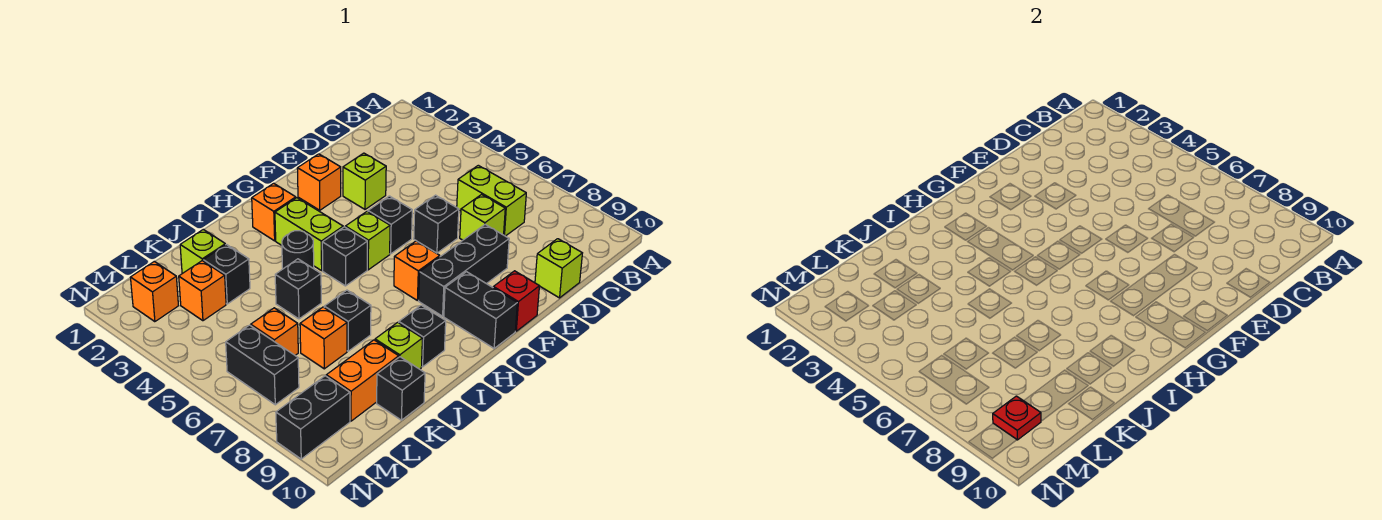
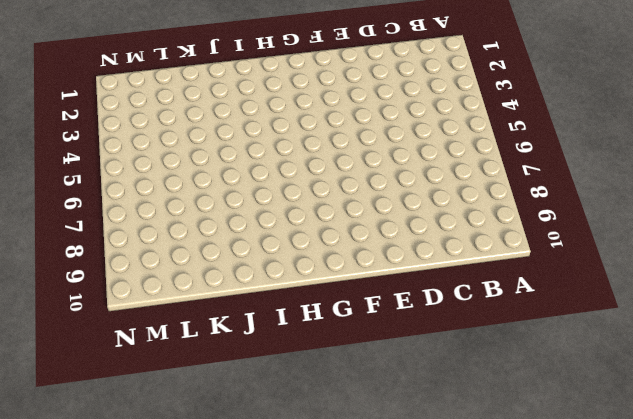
none -> lime 1x2 brick [457,165,526,236]
none -> lime 1x1 brick [460,194,505,240]
none -> lime 1x1 brick [535,239,582,298]
none -> lime 1x1 brick [343,153,386,209]

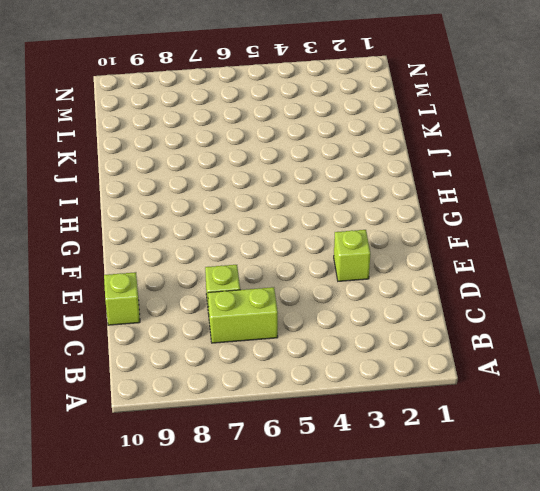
none -> black 1x1 brick [414,195,459,253]
none -> black 1x3 brick [419,225,509,316]
none -> orange 1x1 brick [297,154,341,210]
none -> black 1x1 brick [368,196,412,254]

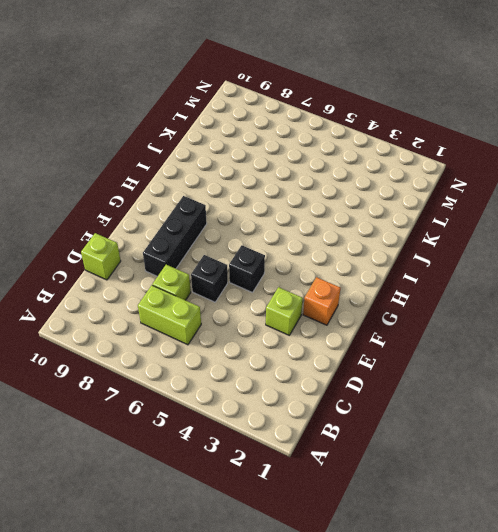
none -> red 1x1 brick [493,271,539,331]
none -> lime 1x1 brick [345,212,390,270]
none -> orange 1x1 brick [394,241,440,300]
none -> black 1x2 brick [444,272,517,348]

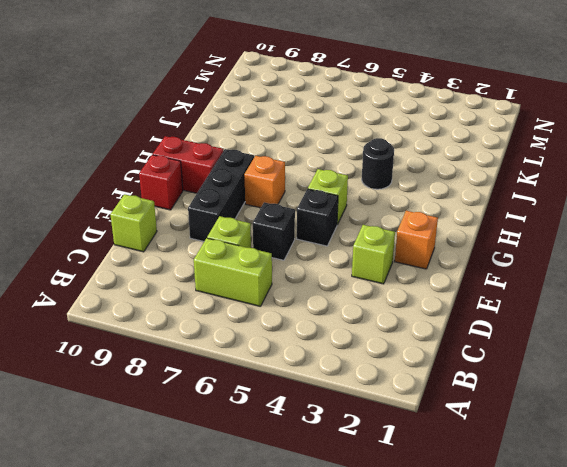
red 1x2 brick [153,136,223,193] -> black 1x2 brick [444,272,517,348]
none -> orange 1x1 brick [252,183,296,241]
none -> lime 1x2 brick [275,198,343,271]
none -> black 1x1 brick [322,227,367,286]
none -> black 1x1 brick [399,305,446,367]

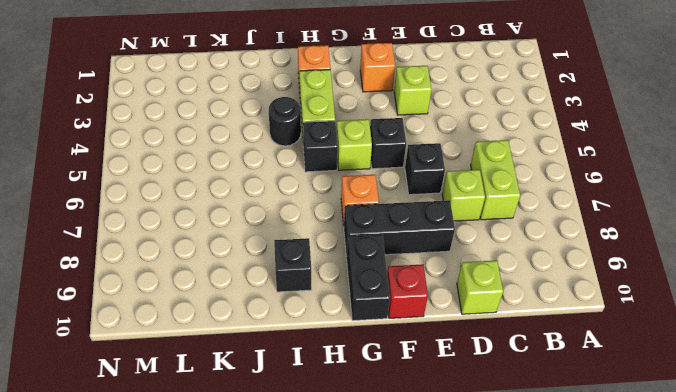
none -> black 1x1 brick [275,259,321,319]
none -> black 1x1 brick [324,290,371,351]
none -> lime 1x1 brick [375,322,422,369]
none -> lime 1x1 brick [180,229,225,274]

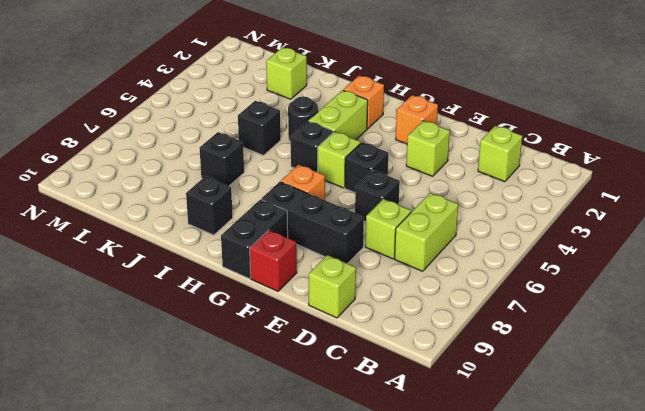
lime 1x1 brick [478,126,522,182] -> lime 1x1 brick moved to [375,322,422,369]
none -> black 1x1 brick [203,245,250,304]
none -> orange 1x1 brick [300,307,347,369]
none -> orange 1x2 brick [326,340,399,421]
none -> black 1x1 brick [377,357,425,420]

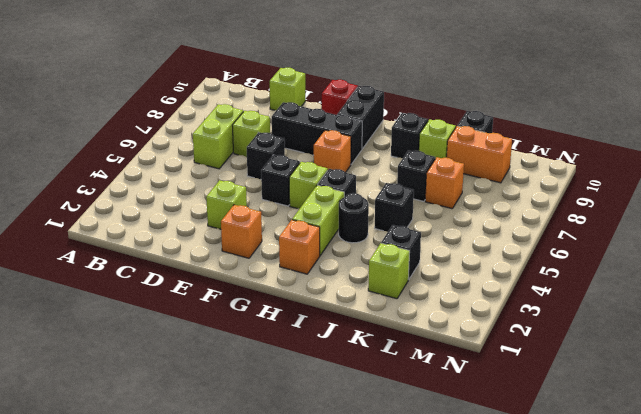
none -> orange 1x1 brick [179,261,226,321]
none -> orange 1x1 brick [251,308,298,355]
none -> orange 1x1 brick [130,261,178,322]
none -> black 1x2 brick [226,325,299,405]

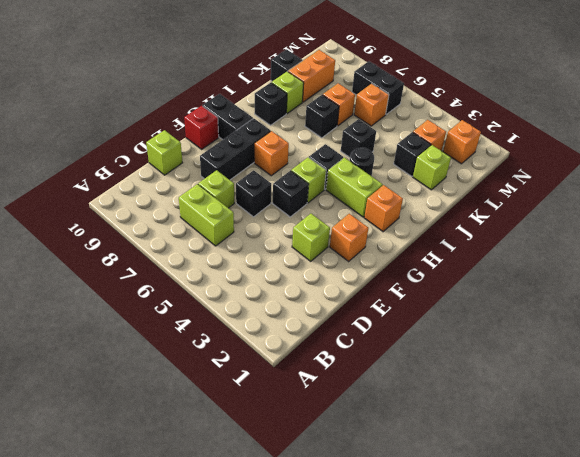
none -> black 1x2 brick [276,376,350,459]
none -> red 1x1 plate [993,396,1041,440]

